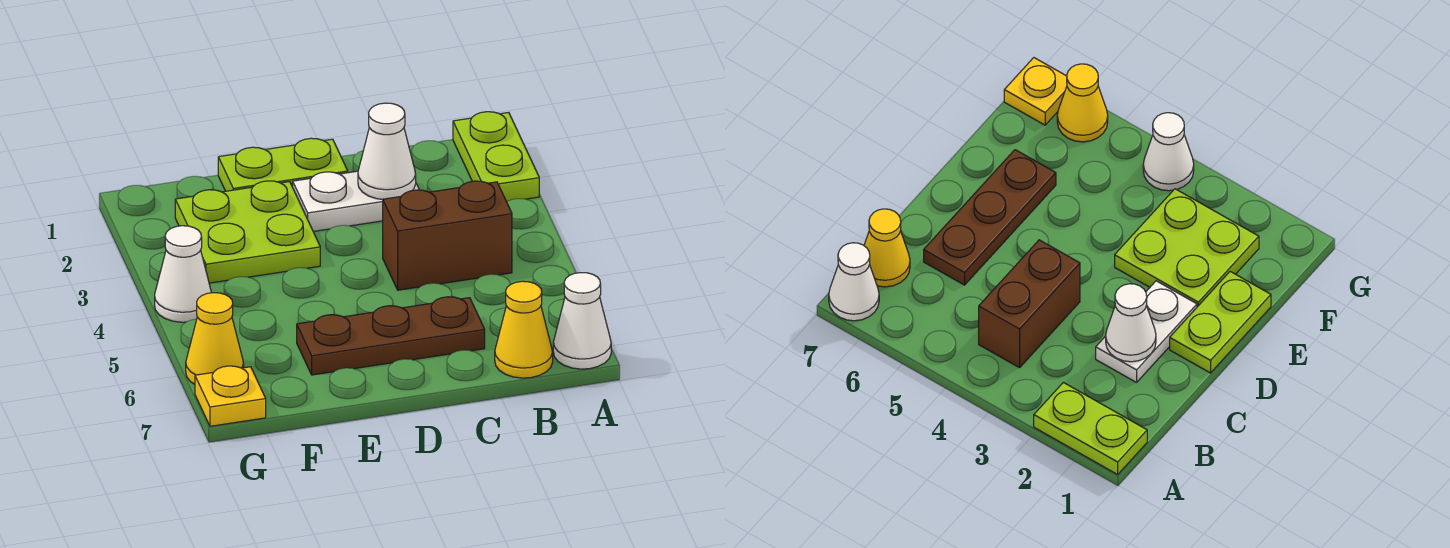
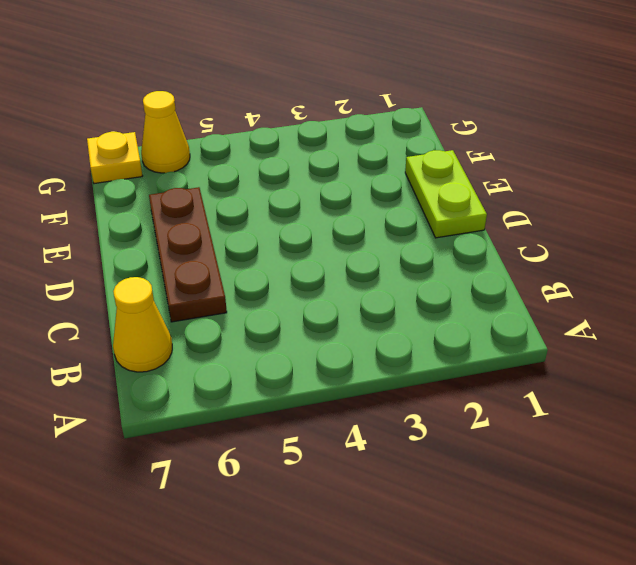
none -> lime 1x2 plate [453,112,539,202]
none -> white 1x1 cone [553,273,611,369]
none -> brown 1x2 brick [383,181,512,290]

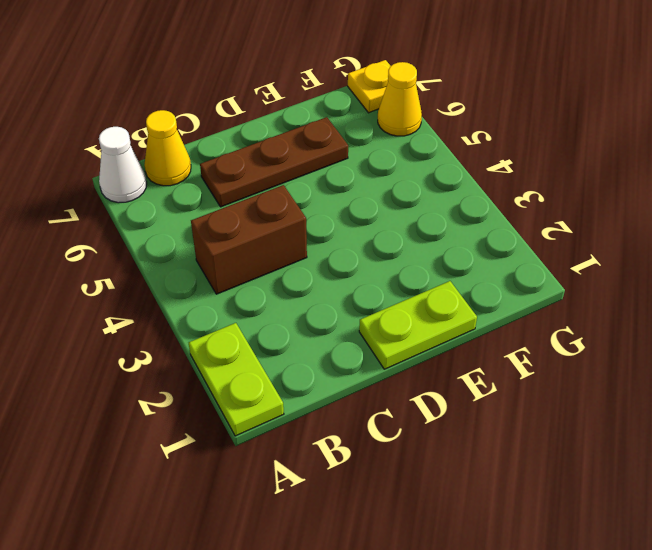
none -> white 1x2 plate [293,171,419,231]
none -> lime 2x2 plate [175,181,320,283]
none -> white 1x1 cone [155,226,211,322]

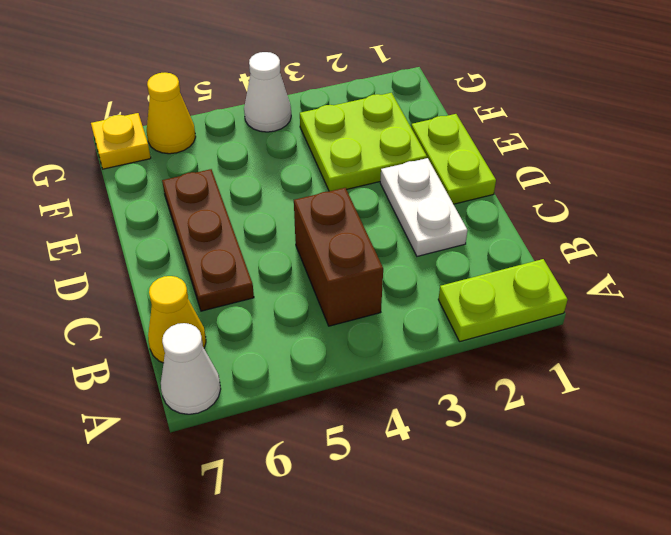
none -> white 1x1 cone [358,103,416,199]

